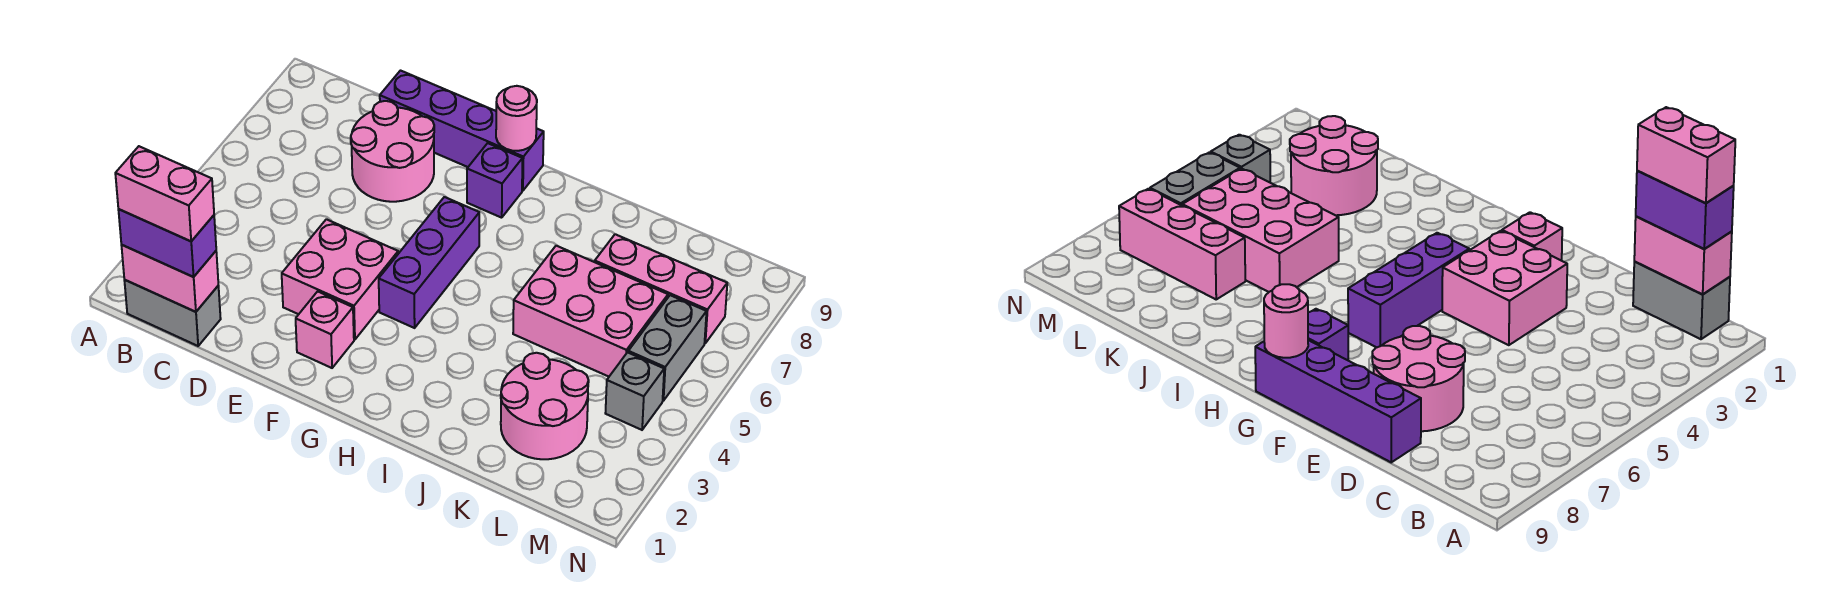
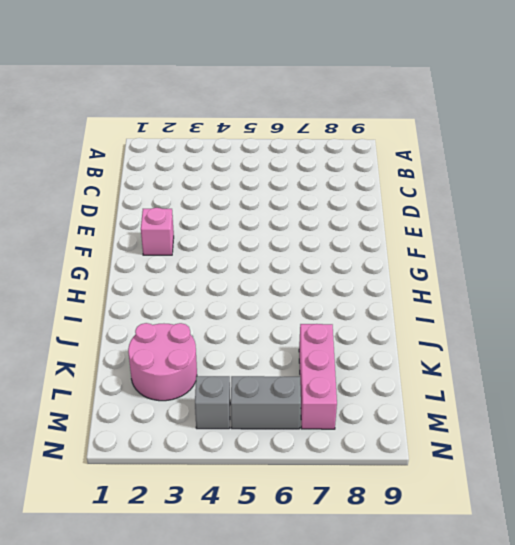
none -> grey 1x2 brick [124,280,221,346]
none -> pink 2x2 round brick [351,101,434,202]
none -> purple 1x4 brick [380,71,544,191]

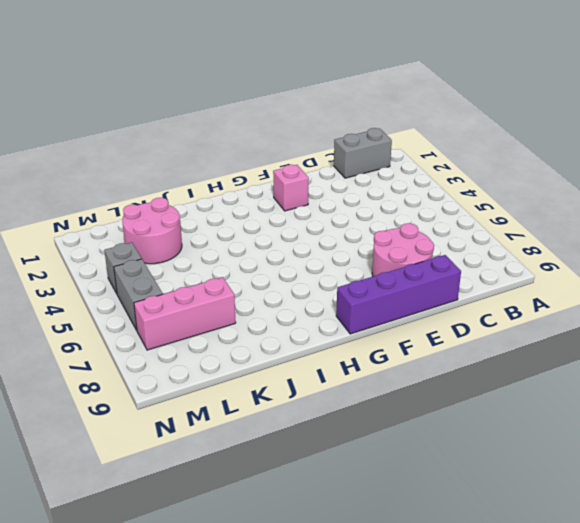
none -> pink 2x2 brick [282,219,398,340]
none -> purple 1x3 brick [379,197,479,328]
none -> purple 1x1 brick [467,143,523,218]

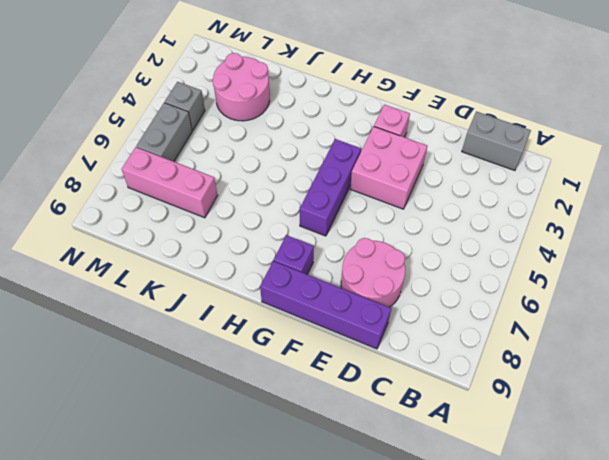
none -> pink 2x3 brick [513,246,668,377]
none -> pink 1x2 brick [121,245,218,312]
none -> pink 1x1 round brick [496,86,537,151]

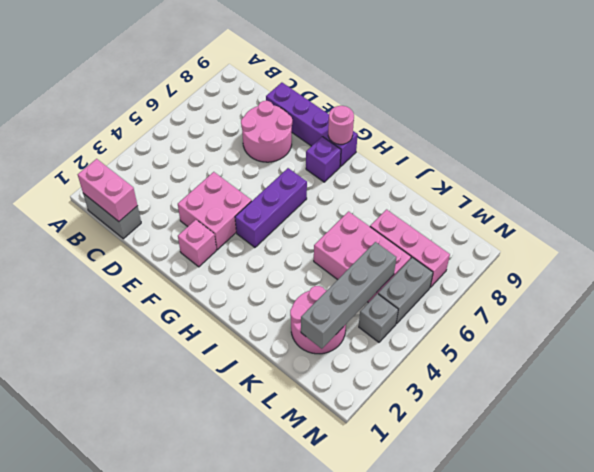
grey 1x4 brick [301,242,396,349] -> none
none -> purple 1x2 brick [118,209,216,277]
none -> pink 1x2 brick [115,146,214,241]

